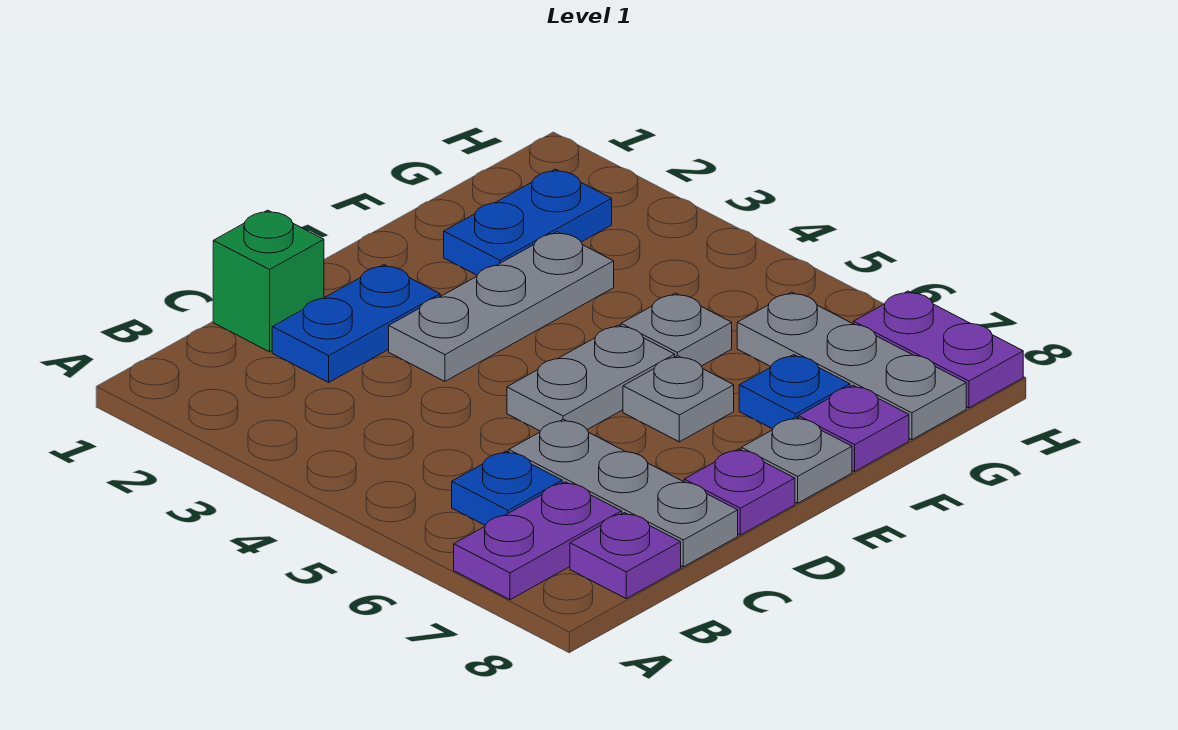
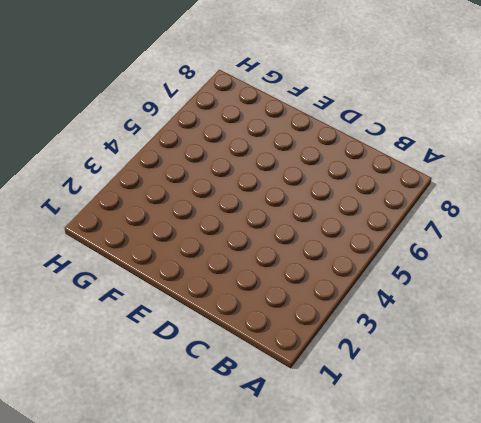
none -> purple 1x2 plate [454,482,622,600]
none -> blue 1x1 plate [452,451,562,525]
none -> purple 1x1 plate [570,513,681,599]

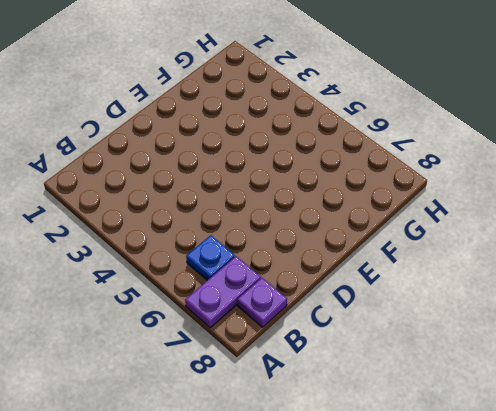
none -> green 1x1 brick [213,210,324,352]
none -> blue 1x2 plate [272,265,440,382]
none -> grey 1x3 plate [509,419,738,567]

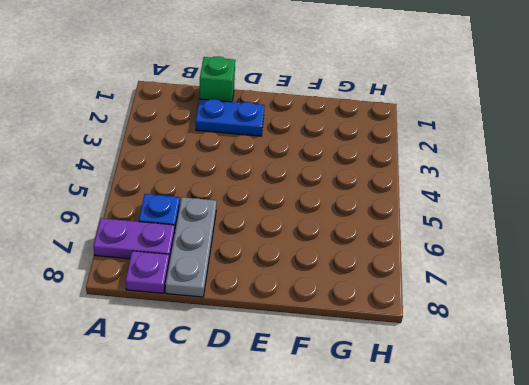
none -> grey 1x3 plate [389,232,614,381]
none -> grey 1x2 plate [507,325,675,431]
none -> purple 1x1 plate [684,449,795,535]

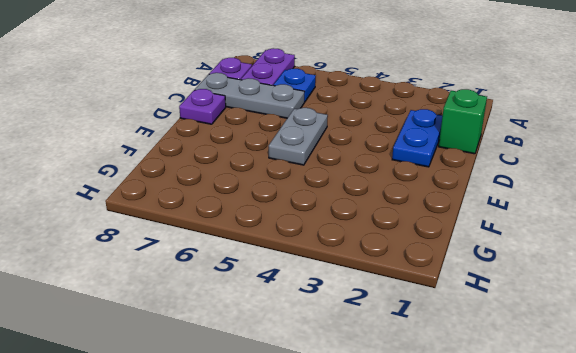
none -> grey 1x3 plate [389,232,614,381]
none -> grey 1x1 plate [623,356,734,442]
none -> grey 1x1 plate [741,417,852,503]

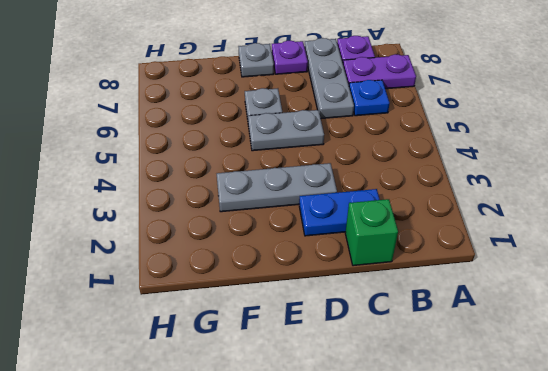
none -> blue 1x2 plate [444,169,612,275]
none -> grey 1x1 plate [621,293,732,366]
none -> blue 1x1 plate [739,355,850,429]

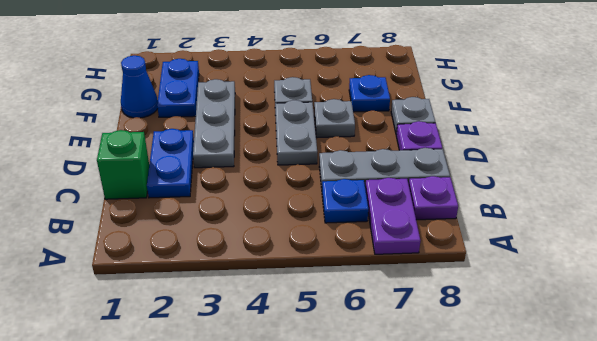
blue 1x1 cone [121,56,158,118] -> none
none -> purple 1x1 plate [798,385,909,471]
none -> grey 1x3 plate [737,292,966,440]
none -> purple 1x2 plate [854,291,1023,408]

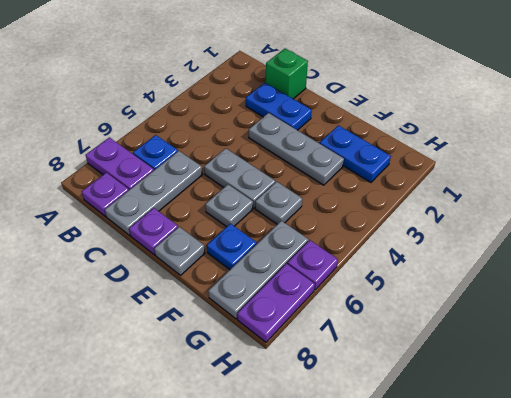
purple 1x1 plate [288,240,338,290] -> purple 1x1 plate moved to [798,385,909,471]

